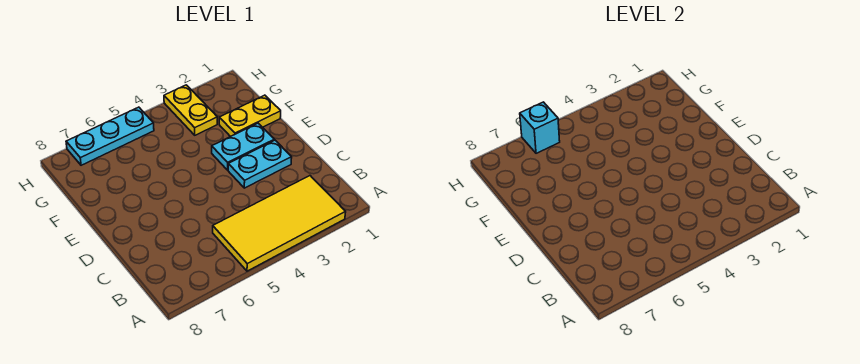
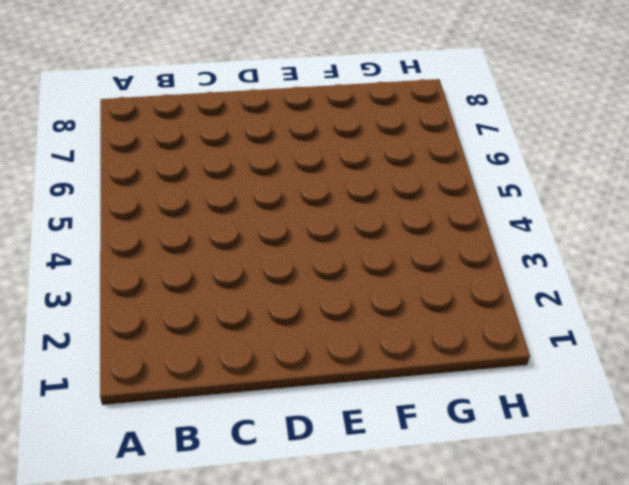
none -> yellow 2x4 tile [213,176,346,271]
none -> cyan 1x2 plate [228,140,292,188]

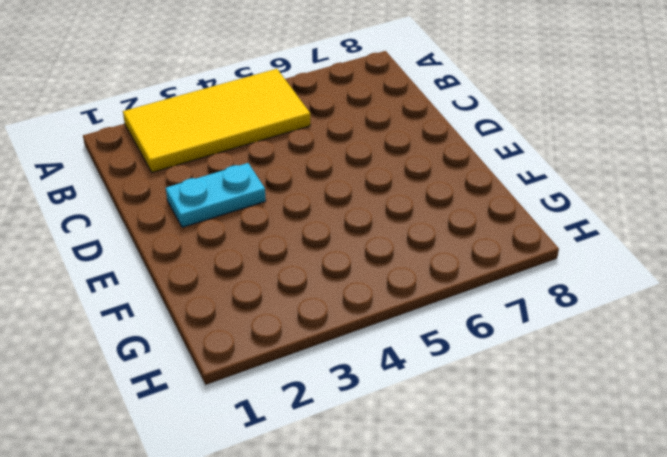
none -> cyan 1x2 plate [212,123,274,170]
none -> yellow 1x2 plate [219,95,281,137]

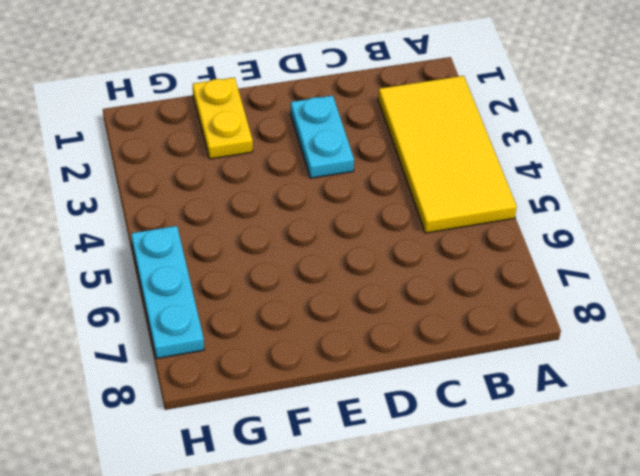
none -> cyan 1x2 plate [212,123,274,170]
none -> yellow 1x2 plate [164,85,217,135]

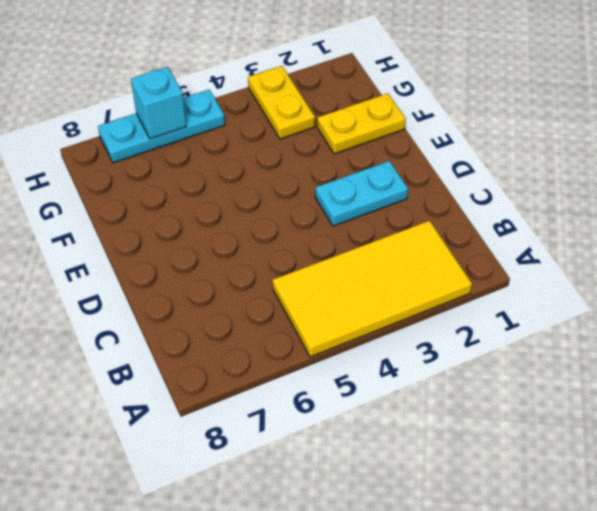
none -> cyan 1x2 plate [212,123,274,170]

